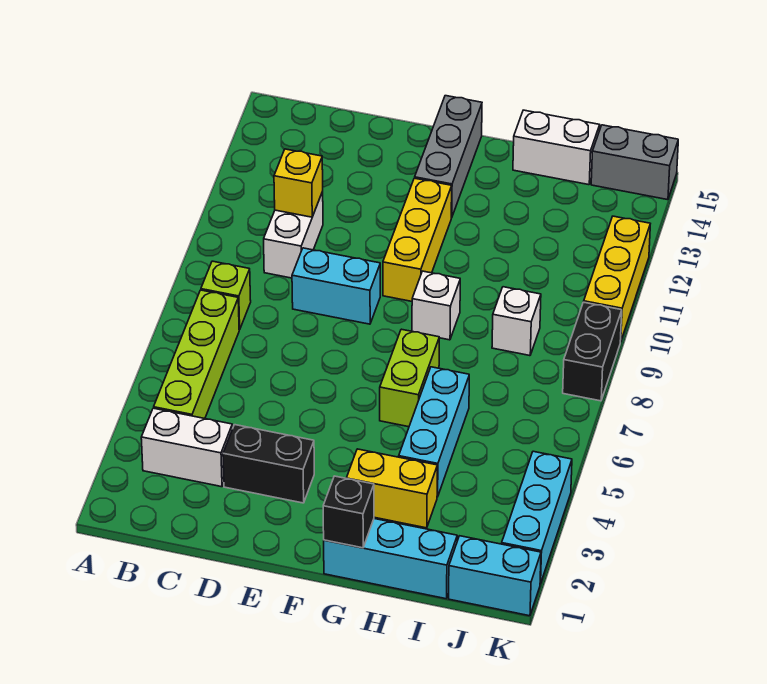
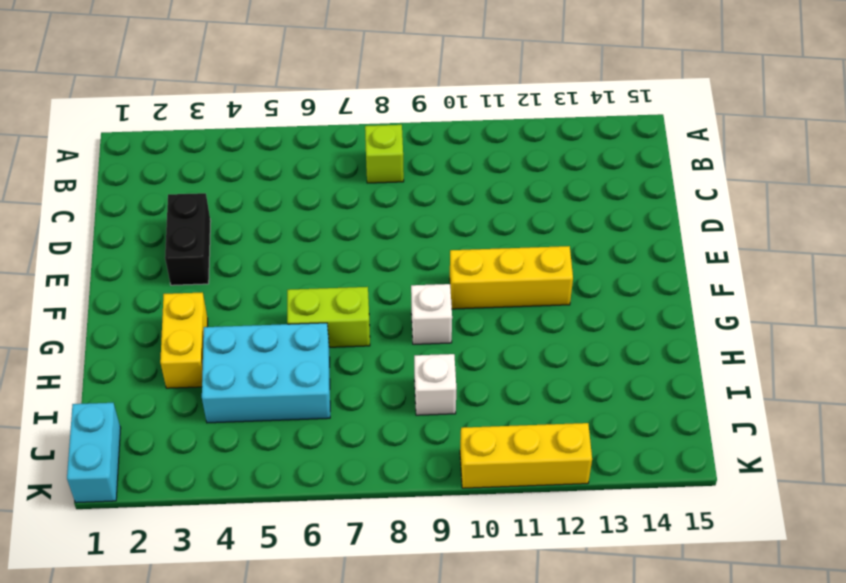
cyan 2x3 brick [202,323,330,423] -> cyan 1x3 brick [399,367,469,497]
none -> white 1x2 brick [141,408,232,487]
none -> lime 1x4 brick [154,290,239,419]
none -> white 1x2 brick [264,192,323,278]

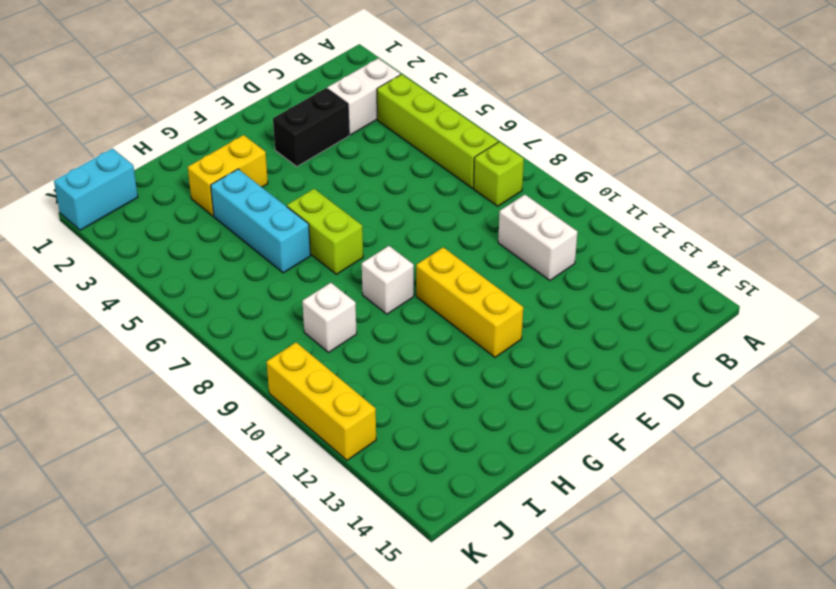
none -> cyan 1x2 brick [292,248,380,324]
none -> grey 1x3 brick [415,96,482,218]
none -> cyan 1x3 brick [324,519,457,599]

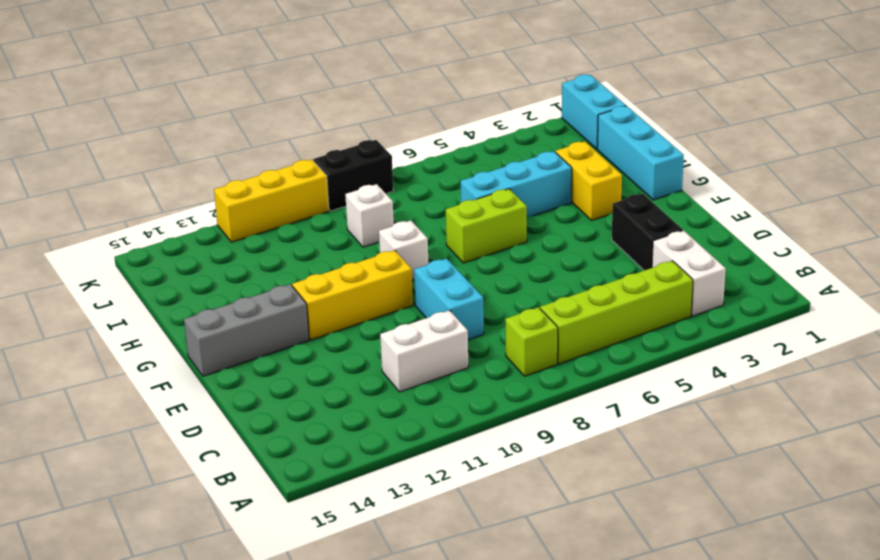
none -> white 1x2 brick [513,110,600,185]
none -> grey 1x2 brick [591,125,678,200]
none -> cyan 1x3 brick [502,451,572,584]

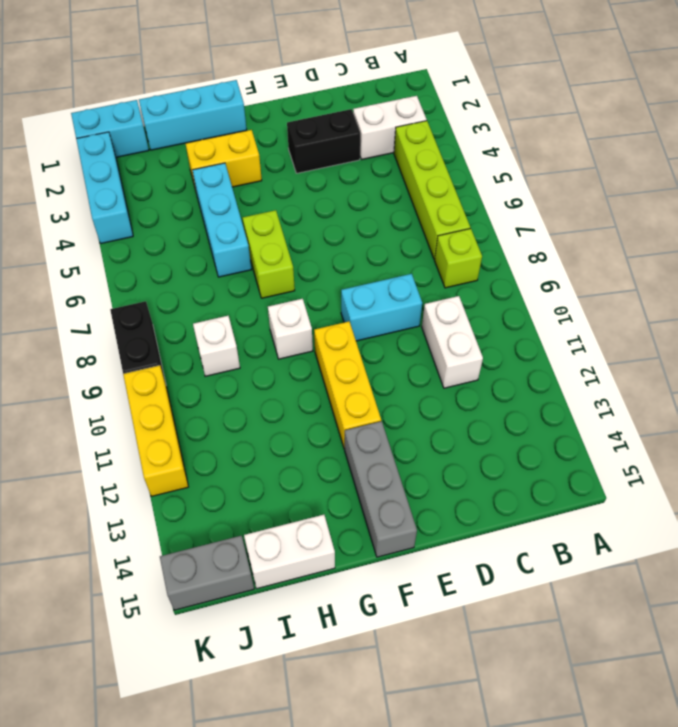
none -> yellow 1x1 brick [274,149,323,217]
none -> black 1x1 brick [323,476,374,548]

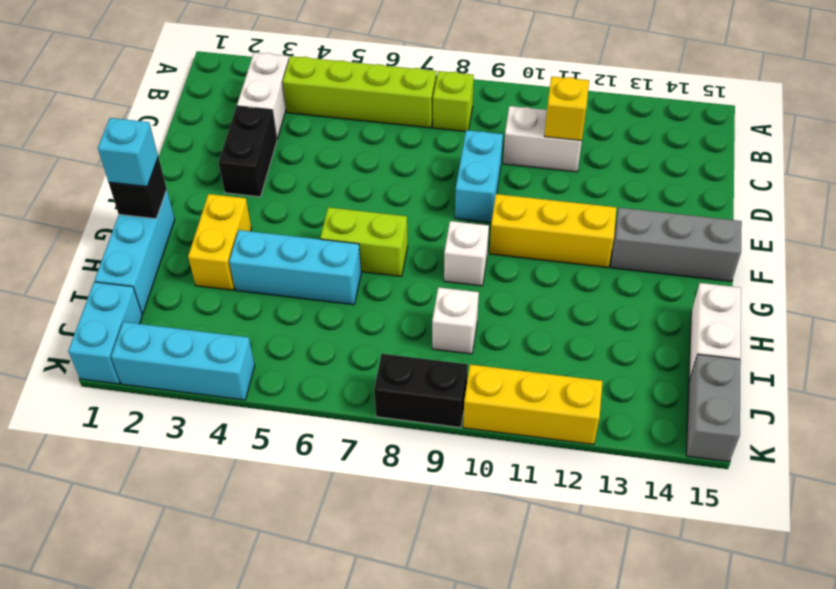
cyan 1x1 brick [98,118,158,186] -> none

